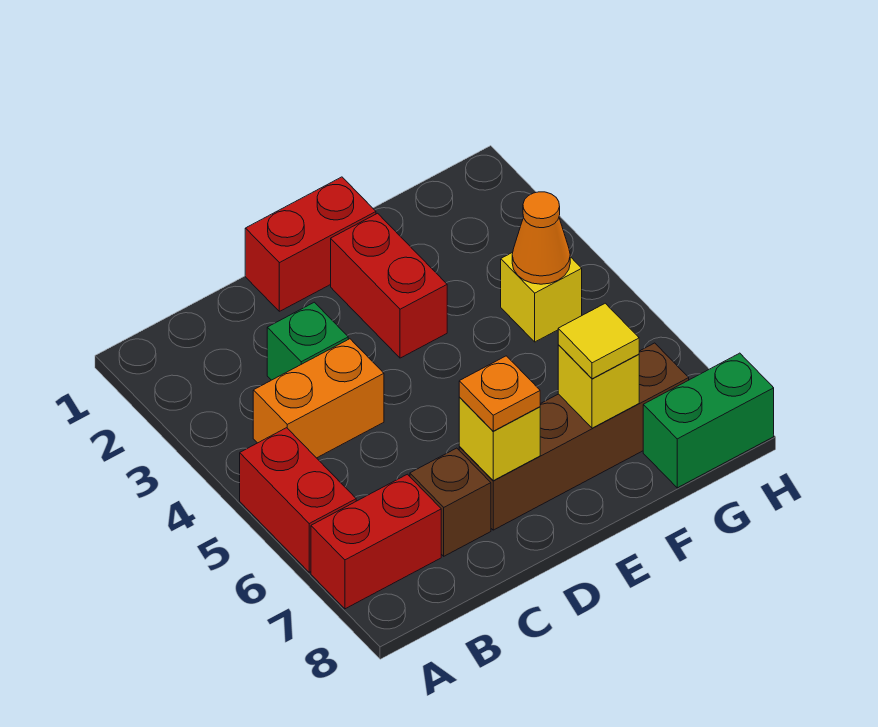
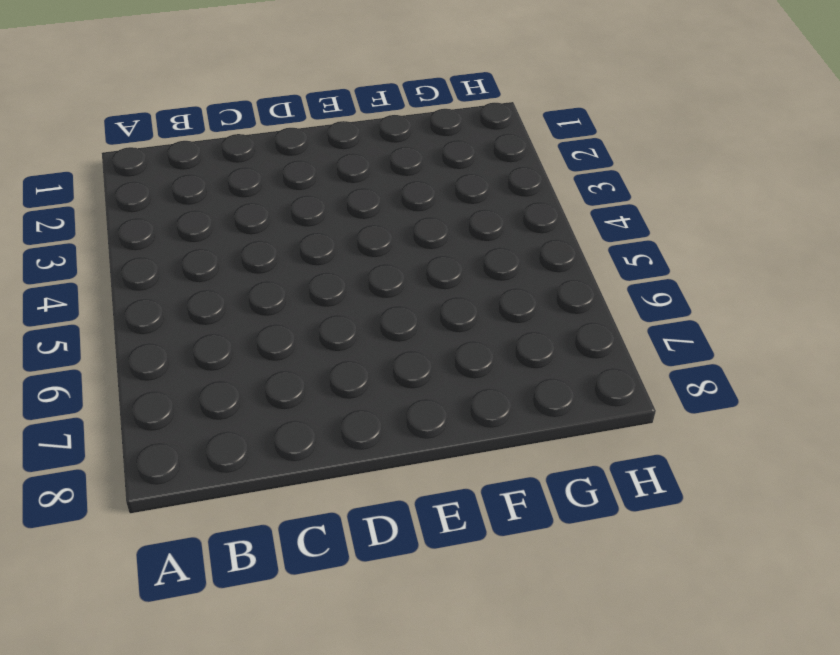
none -> red 1x2 brick [240,428,356,572]
none -> red 1x2 brick [311,474,441,609]
none -> orange 1x2 brick [253,339,384,458]

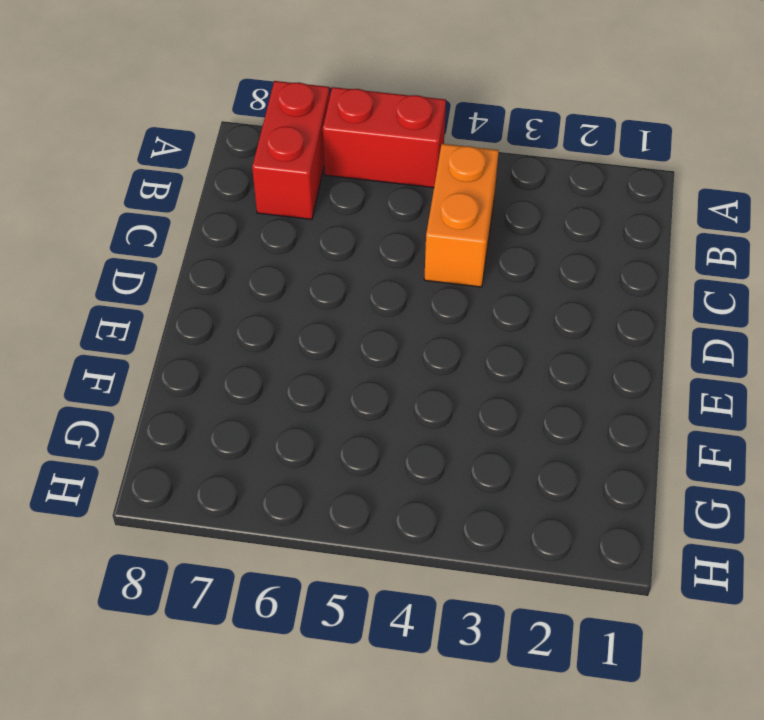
none -> green 1x1 brick [267,302,348,380]
none -> brown 1x1 brick [410,448,491,556]
none -> red 1x2 brick [245,177,376,311]

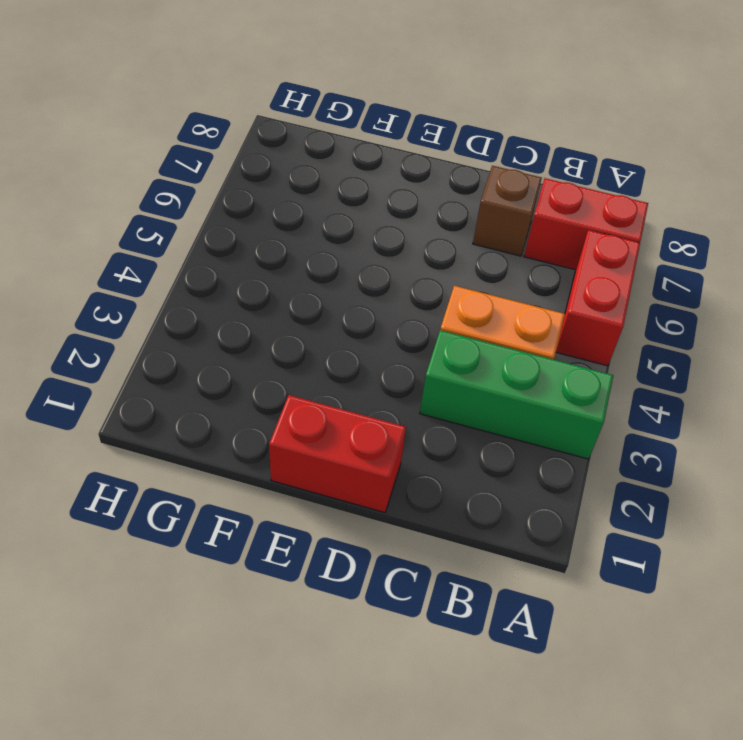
green 1x3 brick [420,330,613,459] -> green 1x1 brick [267,302,348,380]
none -> brown 1x4 brick [459,343,689,530]
none -> red 1x2 brick [331,213,447,358]
none -> yellow 1x1 brick [501,252,582,342]

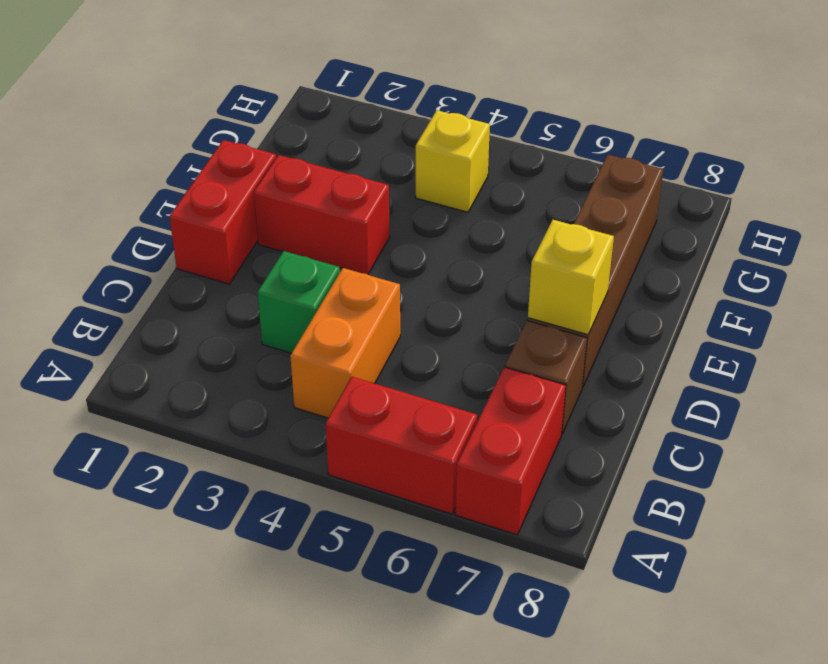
none -> green 1x2 brick [643,353,774,488]
none -> yellow 1x1 brick [558,345,639,428]
none -> orange 1x1 cone [512,192,570,284]

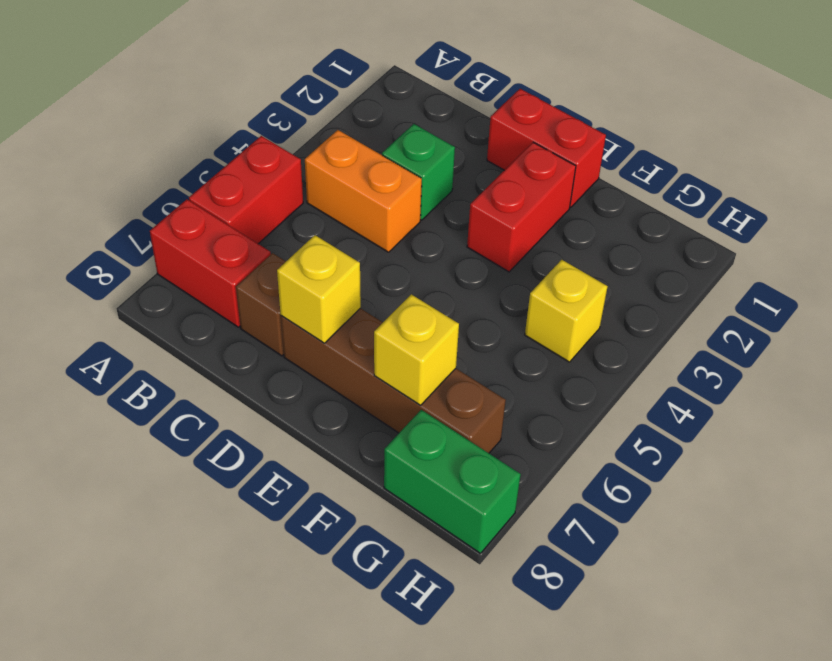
none -> orange 1x1 cone [512,192,570,284]
none -> orange 1x1 plate [459,356,540,431]
none -> yellow 1x1 tile [558,303,639,379]

